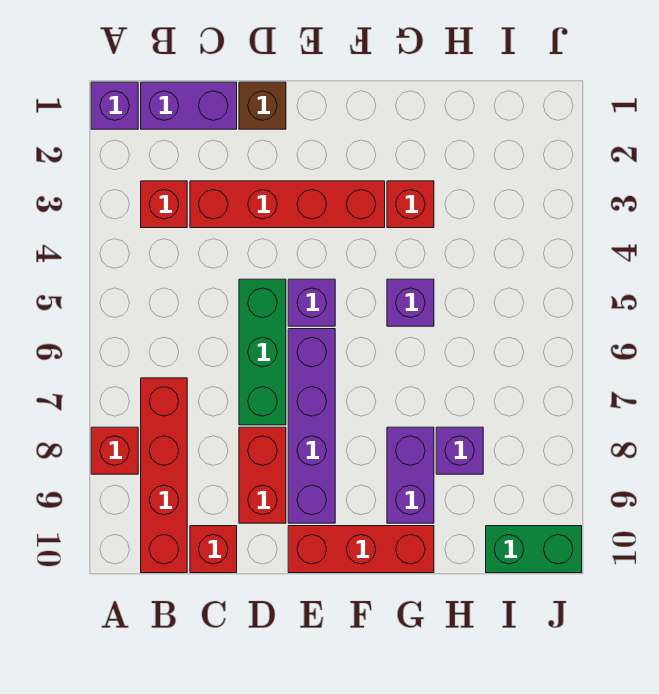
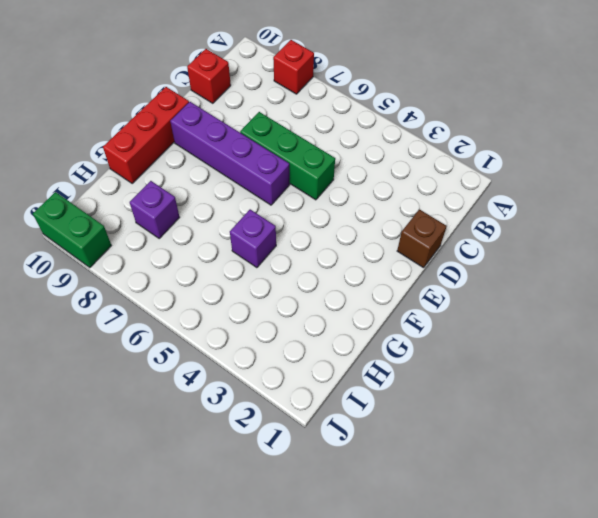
green 1x2 brick [33,192,111,267] -> green 1x2 brick turned to [486,526,582,573]
none -> purple 1x1 brick [91,82,138,129]
none -> purple 1x2 brick [141,82,237,129]
none -> red 1x1 brick [141,181,187,228]

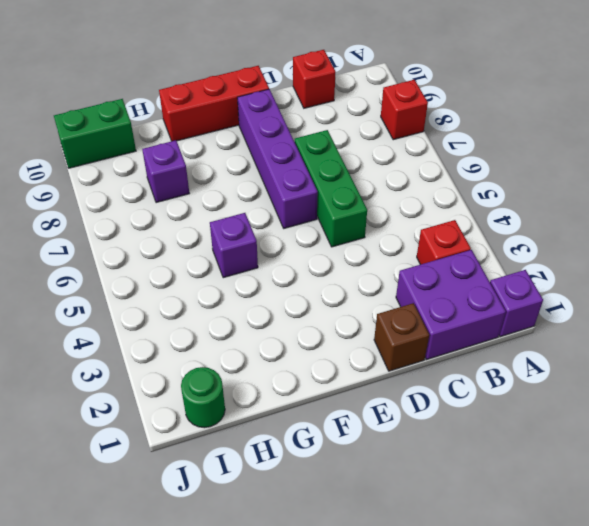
purple 2x2 brick [396,250,506,360] -> purple 1x2 brick [141,82,237,129]
green 1x1 round brick [181,367,225,428] -> none
none -> red 1x4 brick [141,378,187,573]
none -> red 1x4 brick [190,181,385,228]
none -> red 1x2 brick [239,427,286,523]

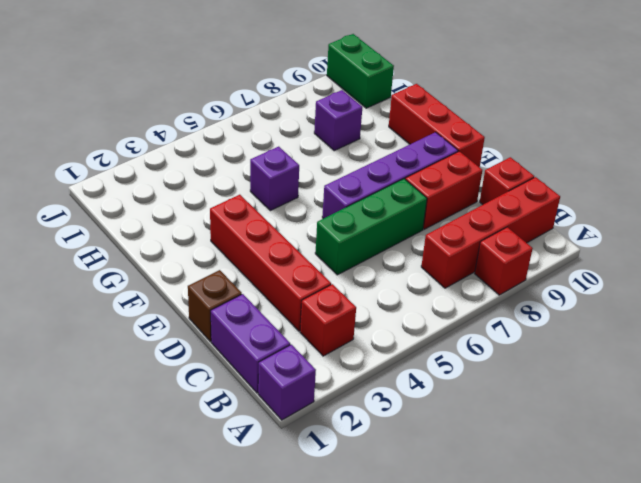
none -> purple 1x1 brick [288,279,335,326]
none -> red 1x1 brick [387,181,434,228]
none -> purple 1x2 brick [387,427,434,523]

